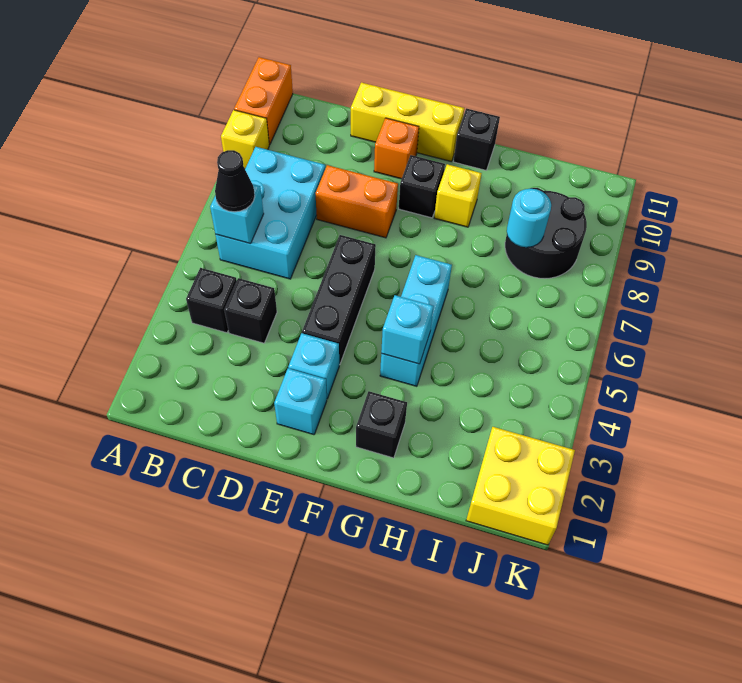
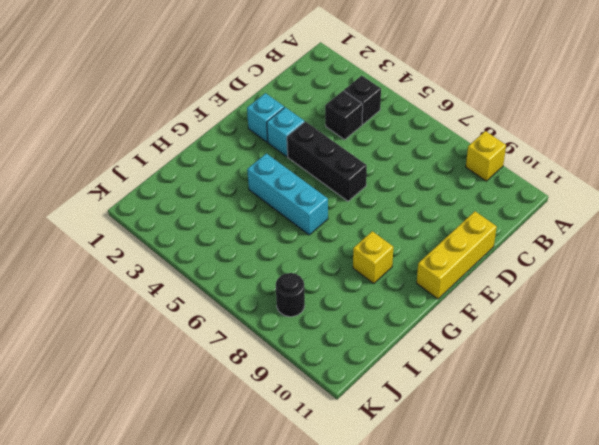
black 1x1 round brick [276,273,305,317] -> black 2x2 round brick [505,188,587,279]
none -> orange 1x2 brick [234,57,293,145]
none -> cyan 2x3 brick [215,147,325,279]
none -> orange 1x2 brick [316,165,398,238]

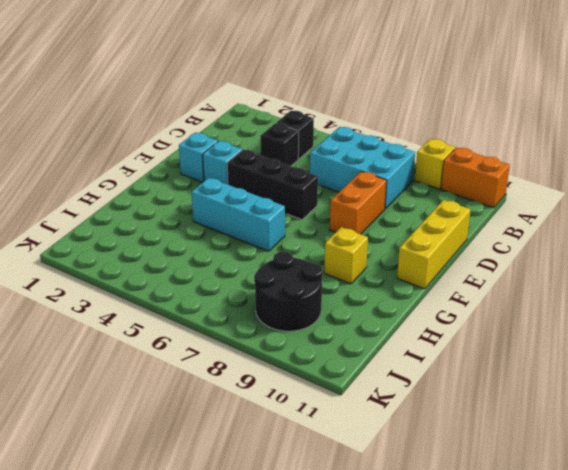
none -> orange 1x1 brick [374,118,419,179]
none -> black 1x1 brick [399,155,445,218]
none -> black 1x1 brick [356,391,407,458]

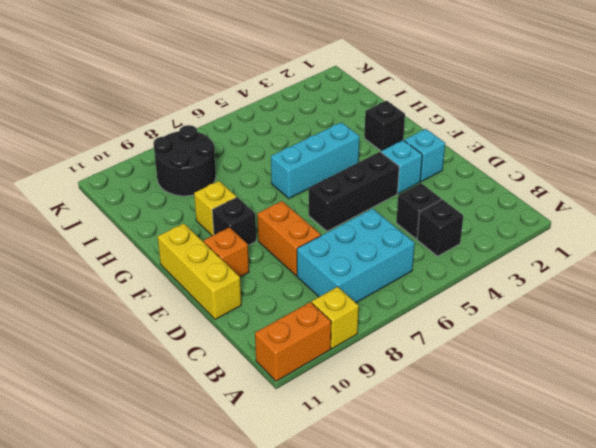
none -> black 1x1 brick [453,108,500,170]
none -> yellow 2x2 brick [466,427,575,545]
none -> cyan 1x1 brick [210,184,264,244]

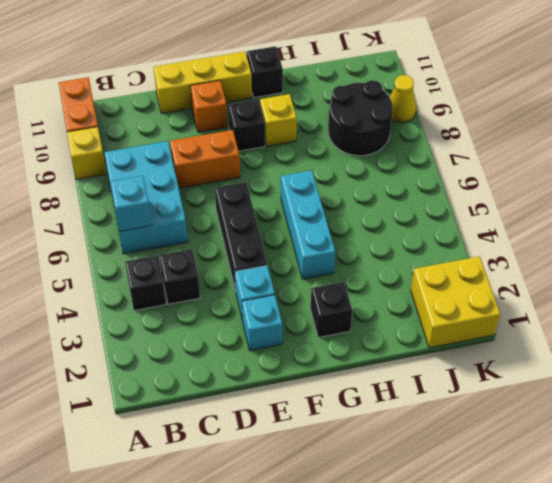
yellow 1x1 cone [390,75,416,123] -> none
none -> cyan 1x1 brick [381,295,434,364]
none -> cyan 1x1 round brick [507,189,551,247]
none -> black 1x1 cone [215,150,255,212]

